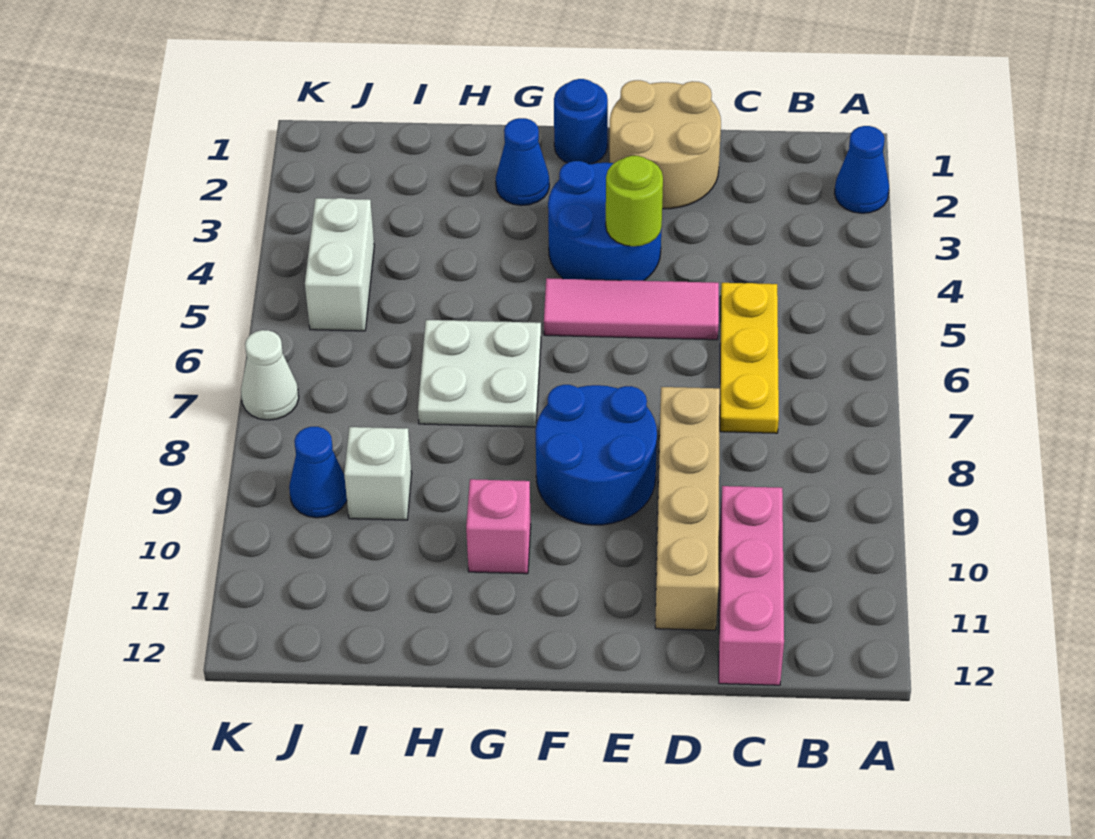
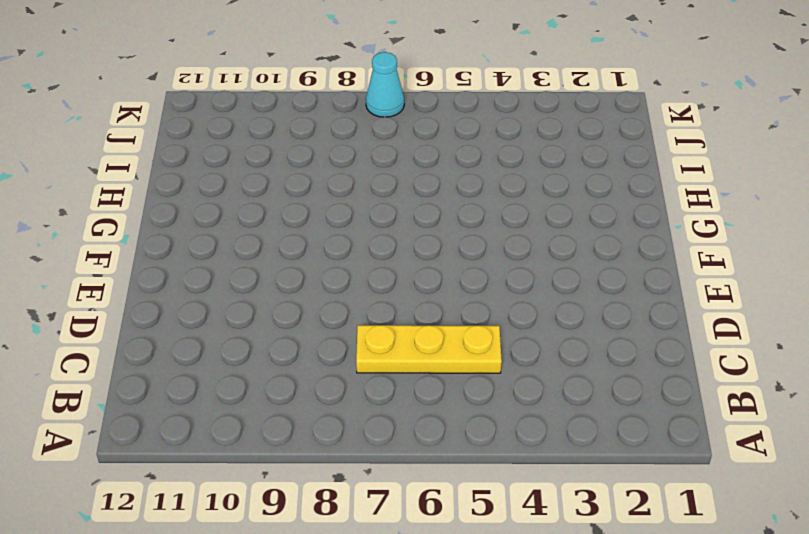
cyan 1x1 cone [366,52,404,117] -> white 1x1 cone [241,330,299,420]
none -> blue 1x1 cone [835,126,889,213]
none -> pink 1x3 brick [719,486,784,685]
none -> tan 2x2 round brick [609,80,721,209]

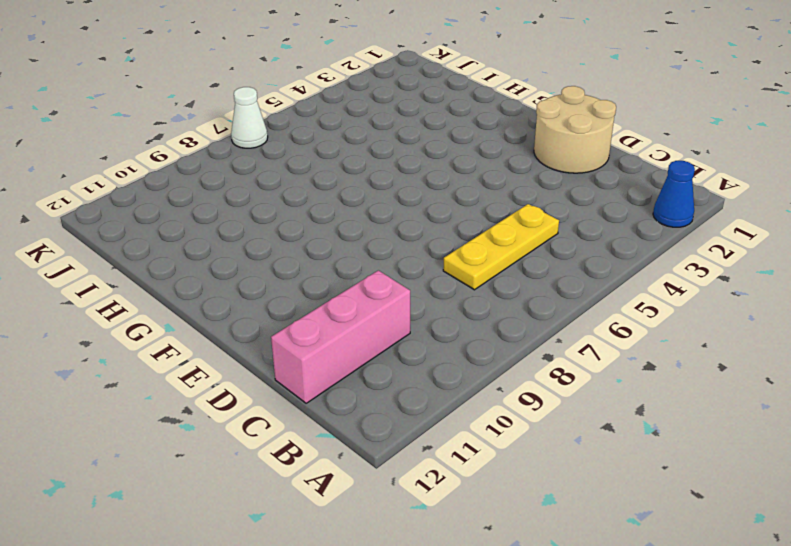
none -> pink 1x3 tile [544,278,719,340]
none -> tan 1x4 brick [655,387,720,630]
none -> blue 2x2 round brick [548,161,661,281]

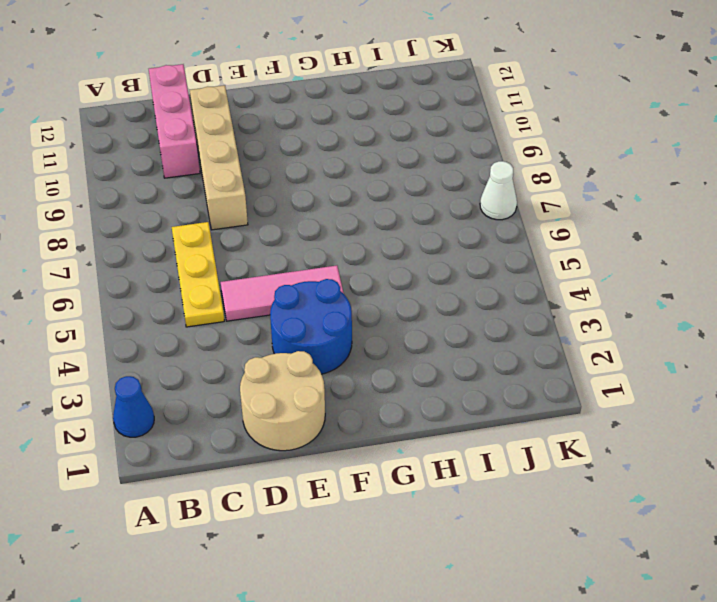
none -> blue 2x2 round brick [535,385,657,525]
none -> blue 1x1 round brick [554,79,608,164]
none -> blue 1x1 cone [496,118,549,205]

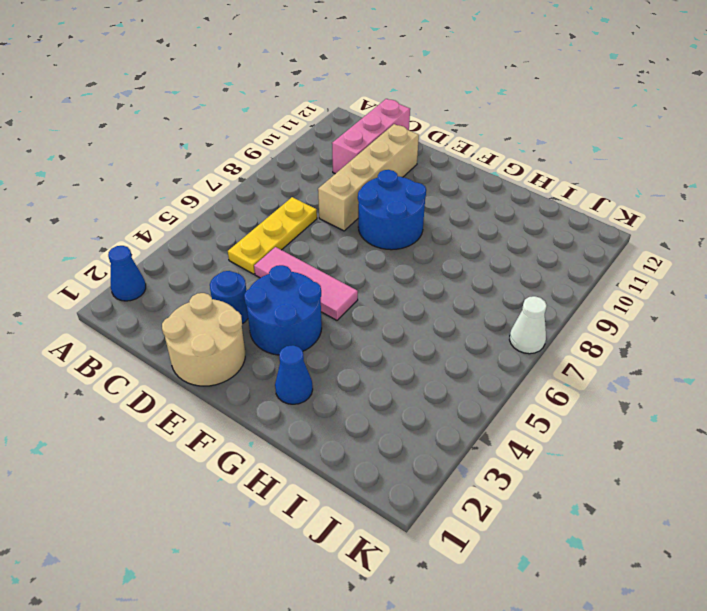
blue 1x1 round brick [210,271,248,324] -> blue 1x1 round brick moved to [554,79,608,164]
none -> white 2x2 plate [418,320,541,427]
none -> pink 1x1 brick [466,479,531,574]
none -> white 1x1 brick [344,427,412,520]

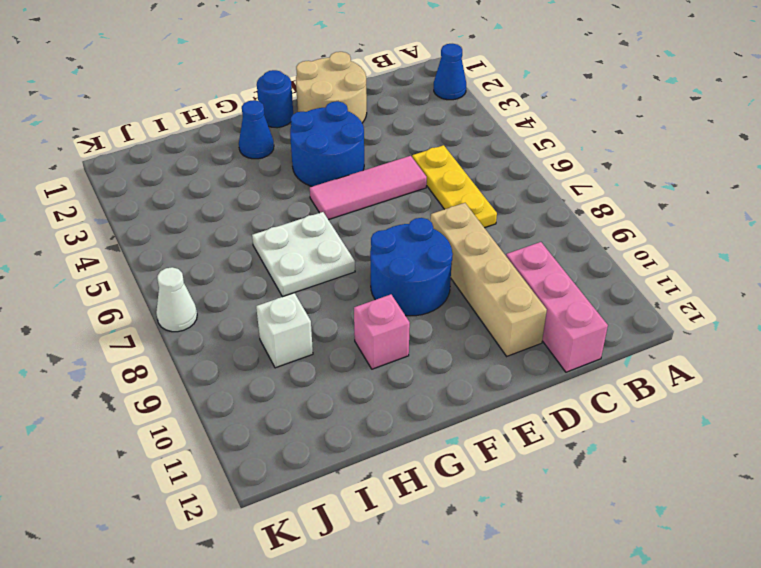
none -> white 1x2 brick [305,198,374,331]
none -> blue 1x1 cone [289,427,347,518]
none -> lime 1x1 round brick [606,156,663,246]

